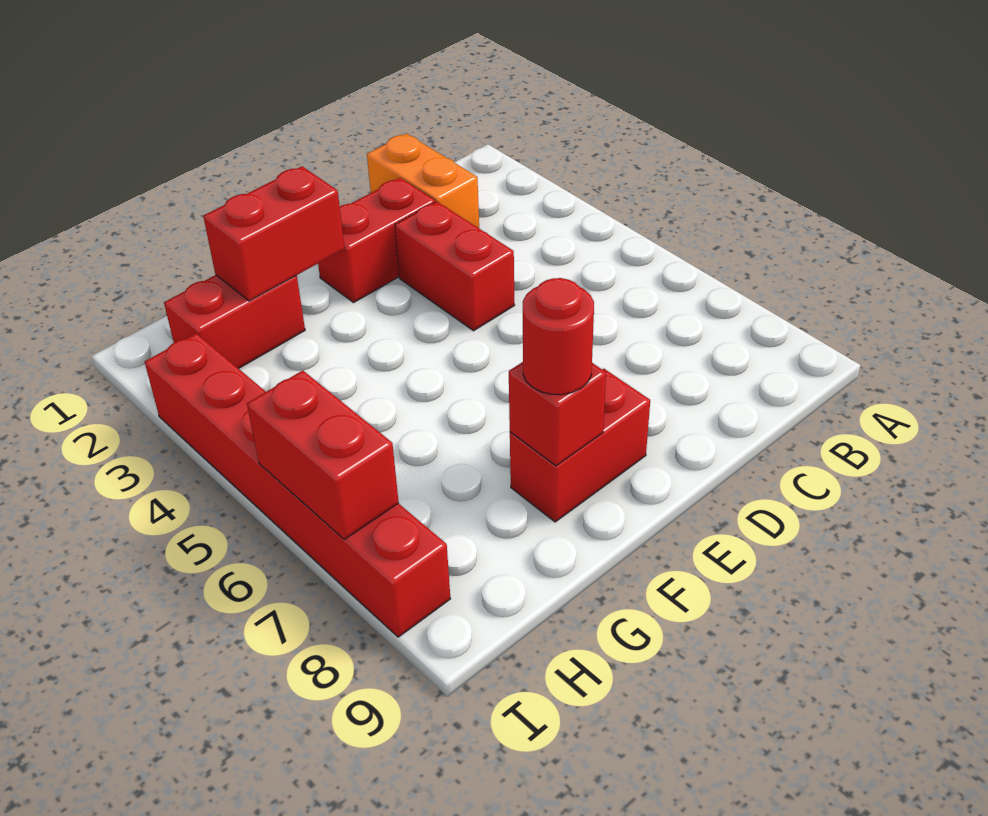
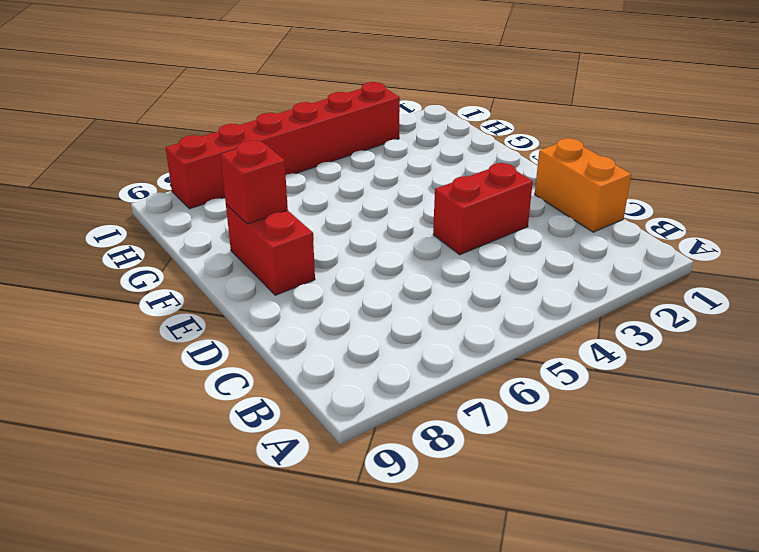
orange 1x2 brick [535,138,631,232] -> orange 1x2 brick turned to [367,134,479,228]
none -> red 1x2 brick [318,178,435,303]
none -> red 1x2 brick [164,275,305,369]

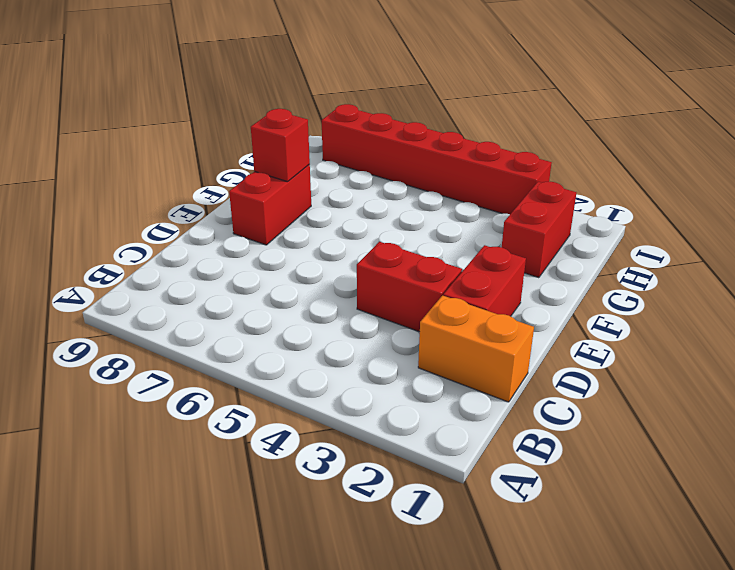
none -> red 1x2 brick [203,166,345,301]
none -> red 1x2 brick [247,370,399,539]

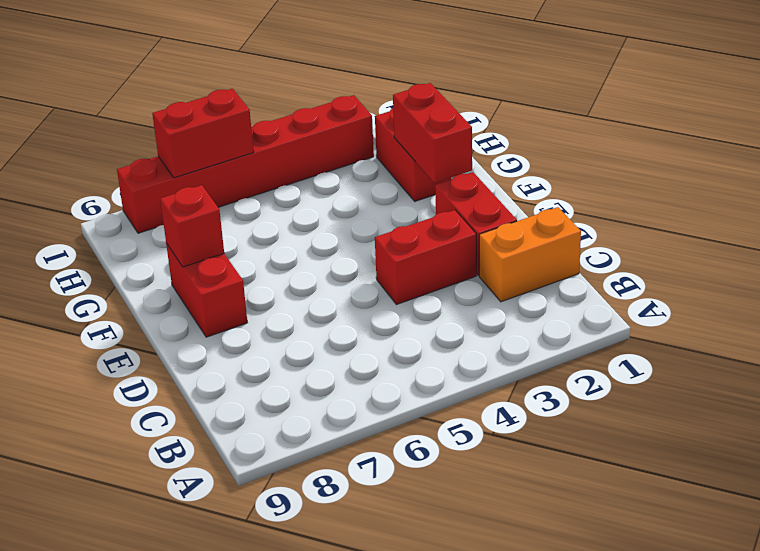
none -> red 1x1 round brick [523,278,594,395]

